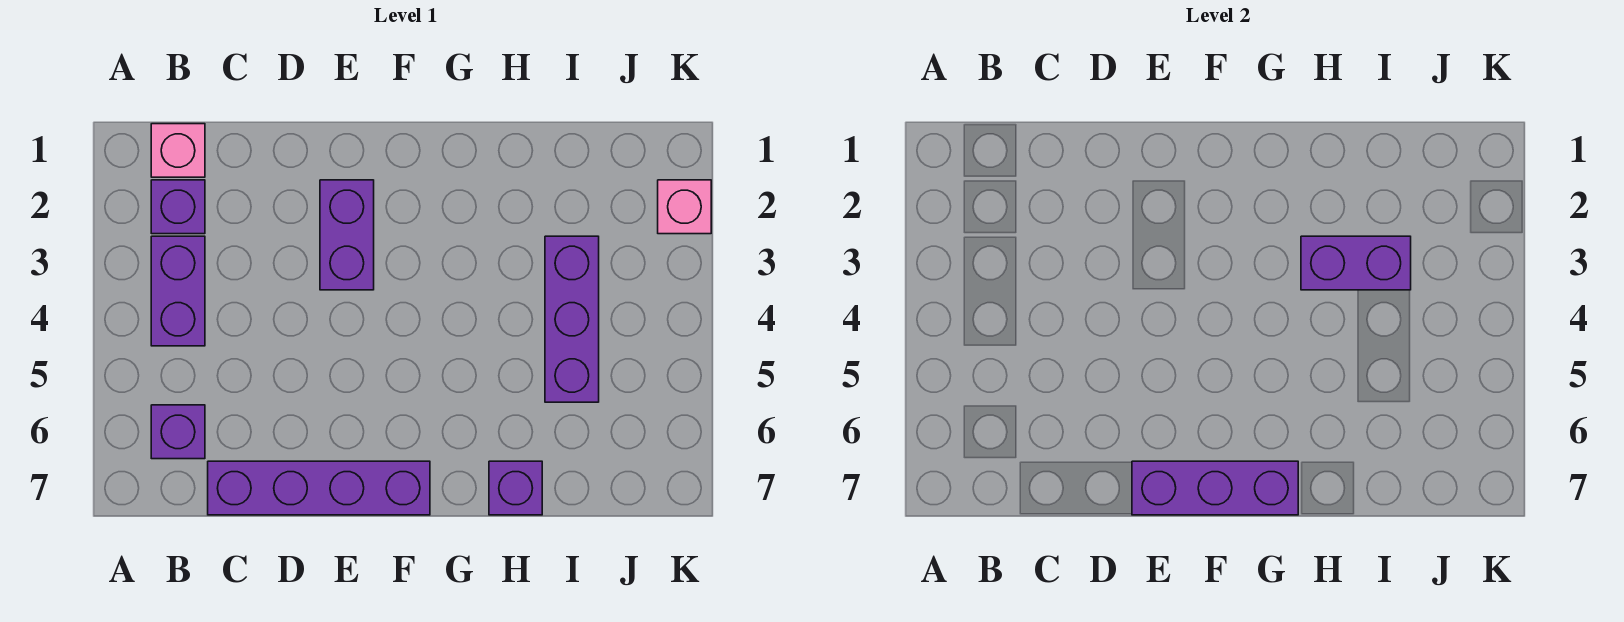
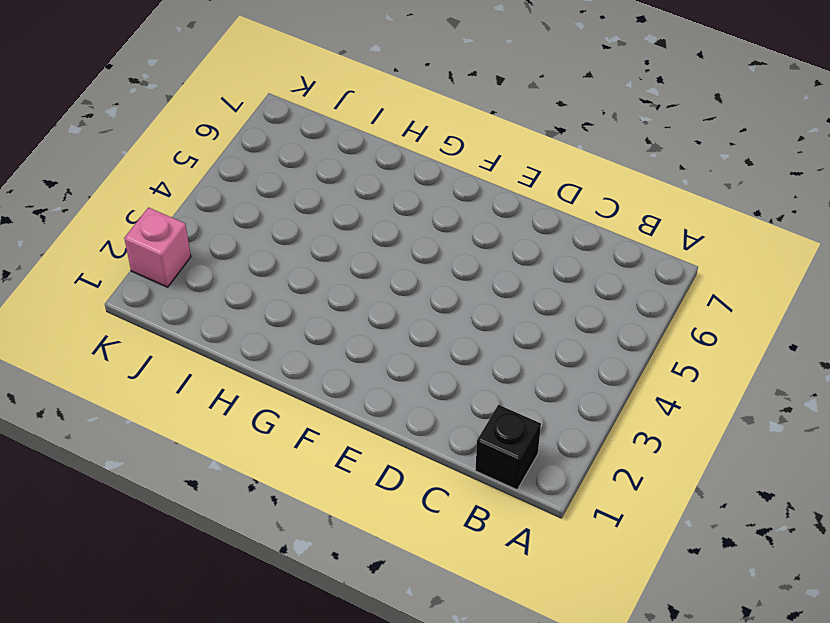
black 1x1 brick [475,405,541,490] -> pink 1x1 brick [151,124,205,177]
none -> purple 1x1 brick [151,180,205,234]
none -> purple 1x2 brick [151,236,205,346]

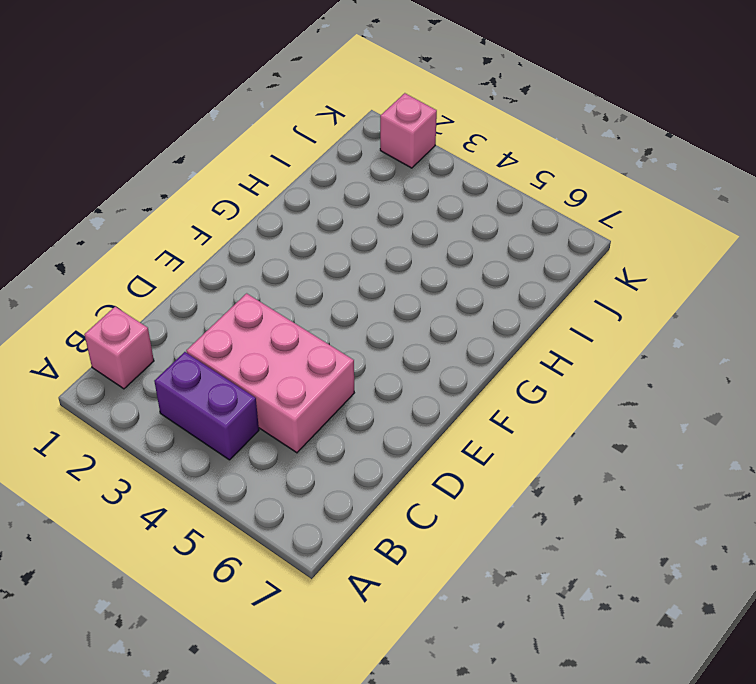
pink 2x3 brick [186,293,354,453] -> none
none -> purple 1x1 brick [151,180,205,234]
none -> purple 1x1 brick [151,405,205,459]

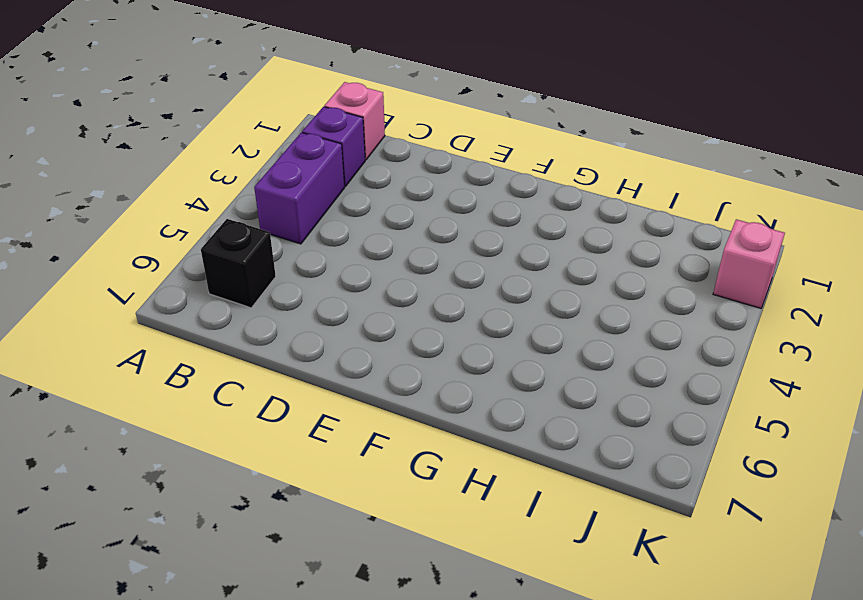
black 1x1 brick [201,219,276,308] -> purple 1x1 brick [151,405,205,459]
none -> purple 1x4 brick [208,461,430,515]
none -> purple 1x2 brick [320,180,374,290]

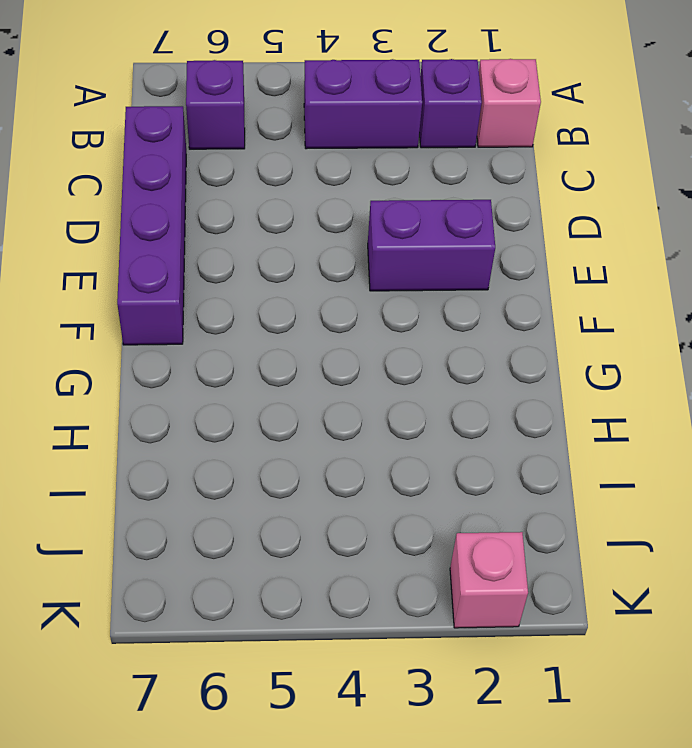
none -> purple 1x1 brick [489,461,542,515]
none -> purple 1x3 brick [545,236,599,402]

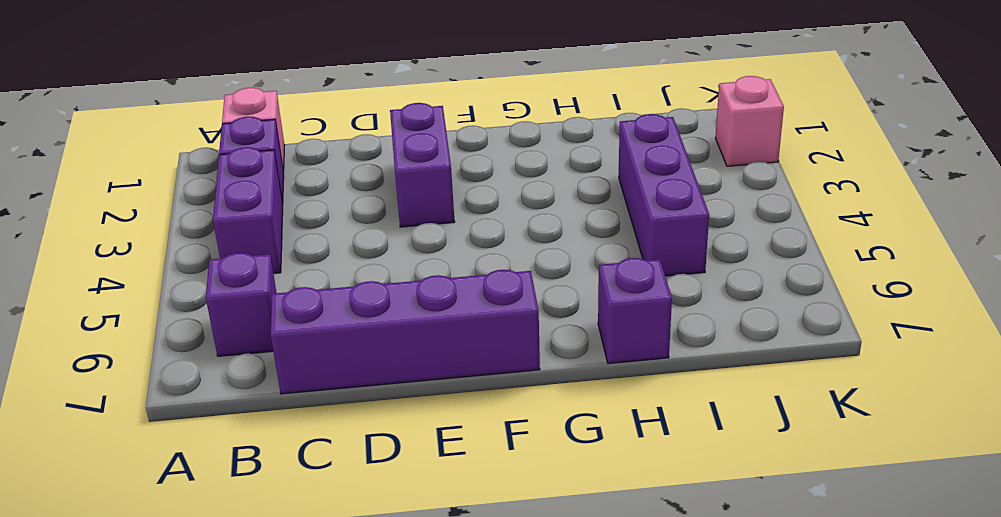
none -> purple 1x3 brick [1132,461,1298,515]
none -> purple 1x2 brick [1301,236,1411,290]

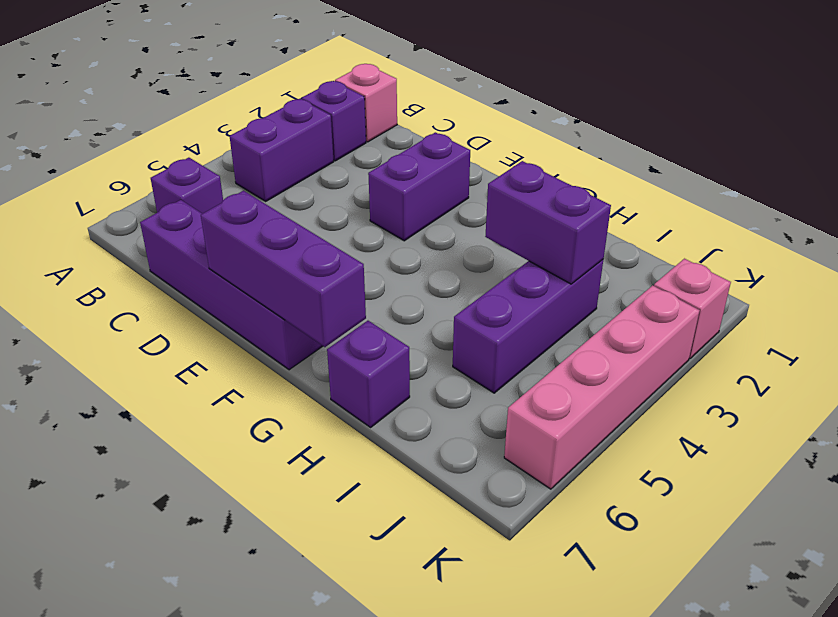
pink 1x4 brick [504,285,700,489] -> none

